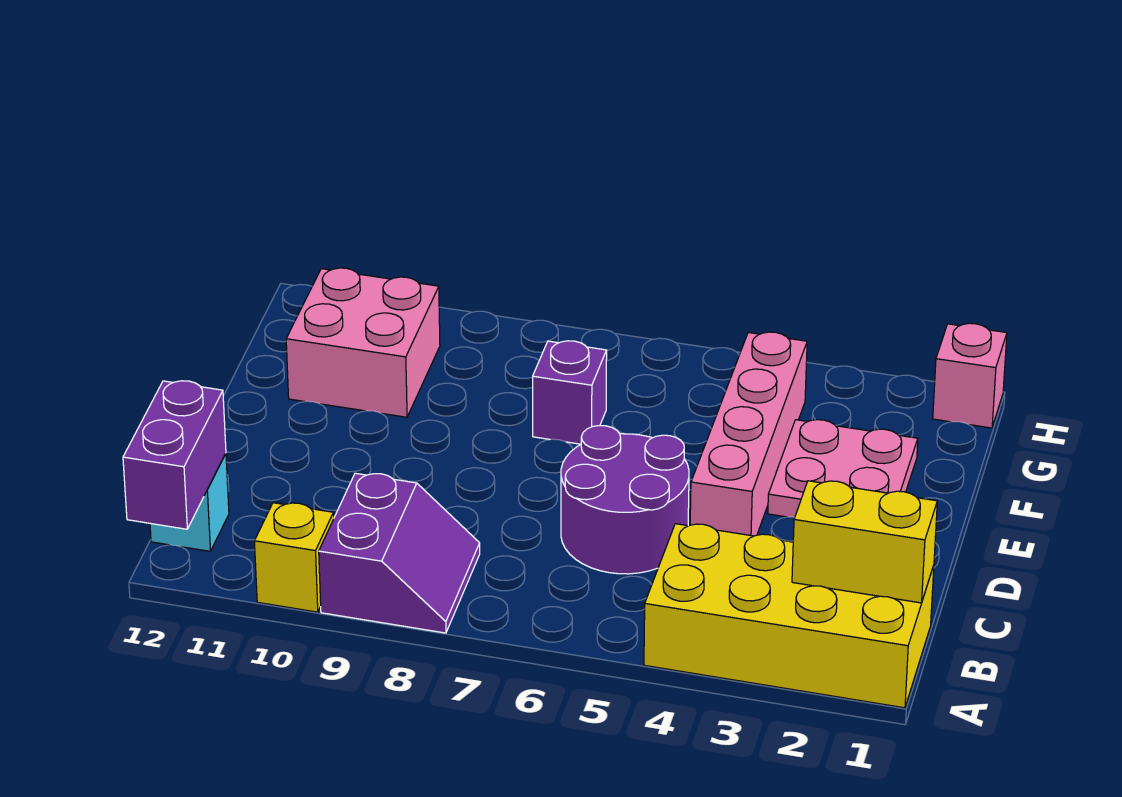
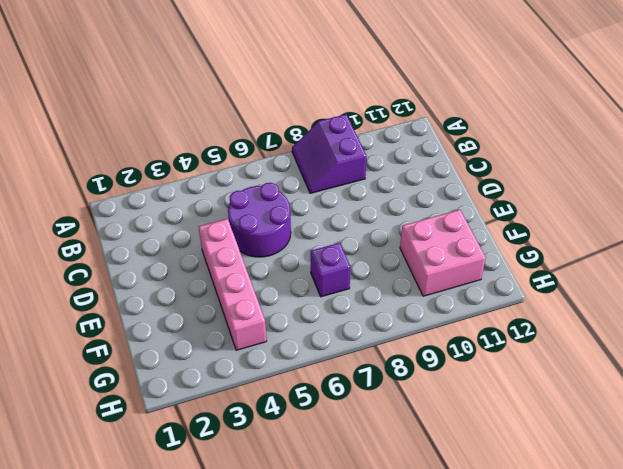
none -> yellow 2x4 brick [644,524,934,708]
none -> yellow 1x1 brick [255,503,334,612]
none -> cyan 1x1 brick [150,454,229,551]

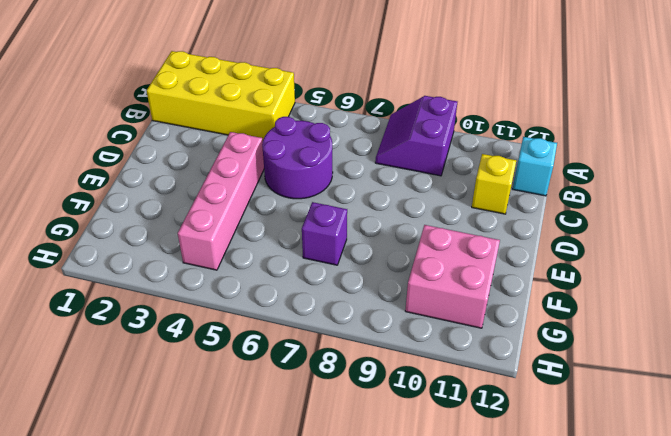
yellow 1x1 brick [472,154,516,214] -> yellow 1x1 brick moved to [255,503,334,612]
none -> pink 2x2 plate [768,420,918,517]
none -> pink 1x1 brick [933,323,1007,428]
none -> purple 1x2 brick [123,381,226,529]

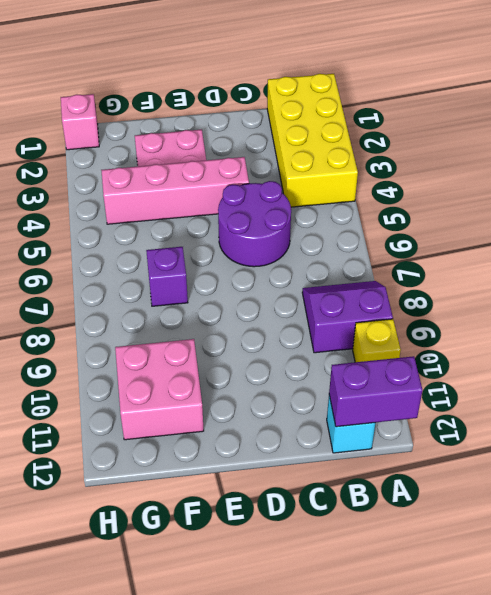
none -> yellow 1x2 brick [792,481,937,603]

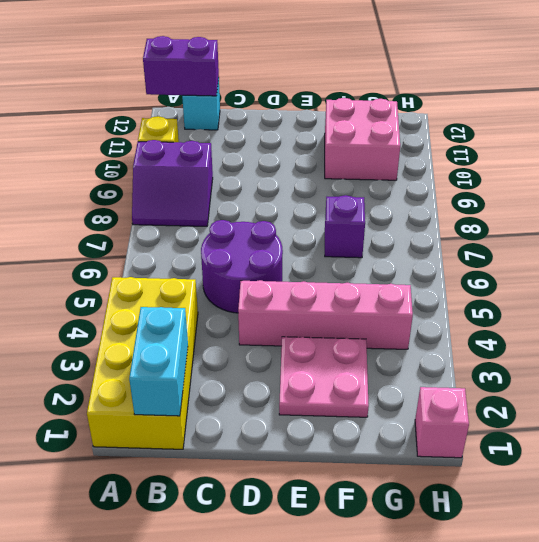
cyan 1x2 brick [129,307,188,416] -> yellow 1x2 brick [792,481,937,603]

